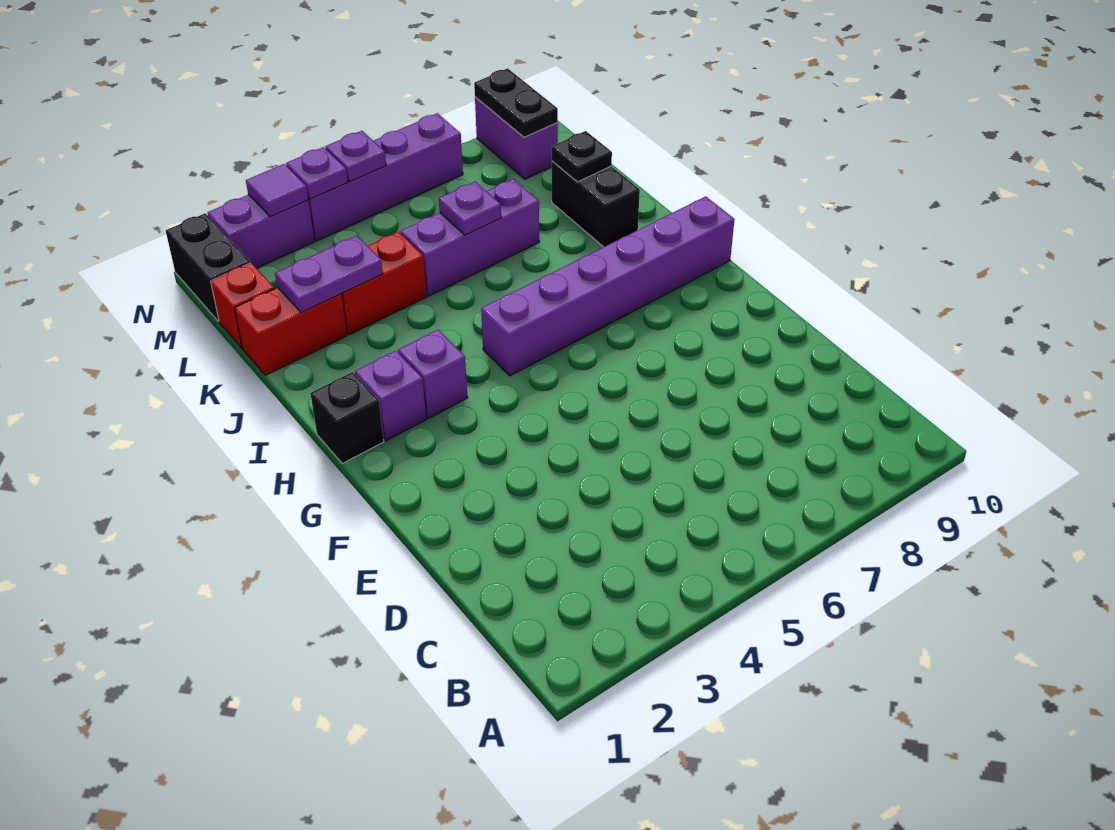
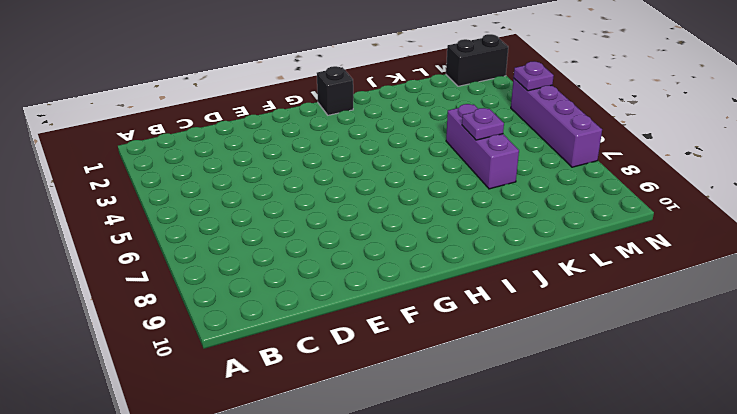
none -> purple 1x1 brick [355,351,426,441]
none -> purple 1x1 brick [398,330,468,419]
none -> purple 1x6 brick [481,196,735,376]

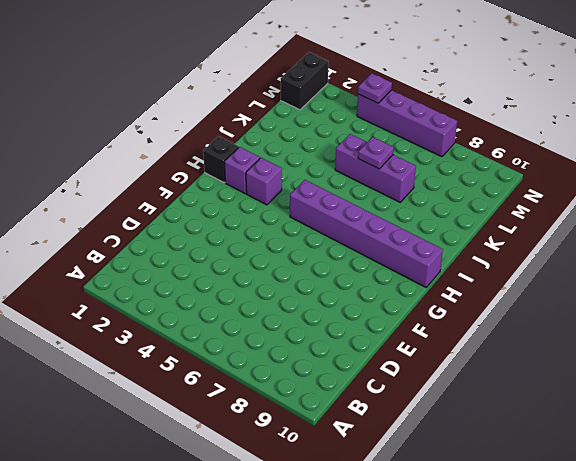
none -> black 1x2 brick [552,161,640,247]
none -> red 1x2 brick [234,288,347,375]
none -> red 1x2 brick [342,232,427,335]

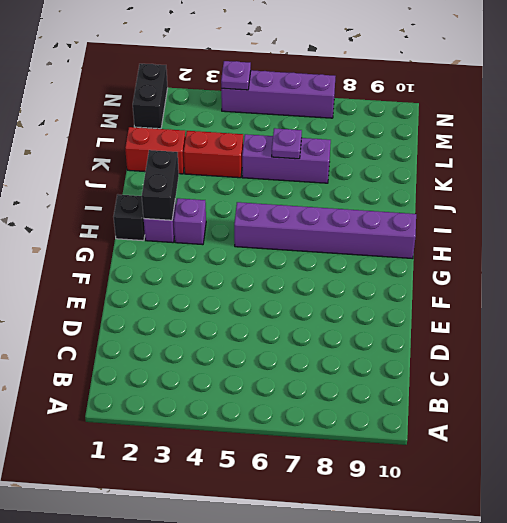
black 1x2 brick [142,150,179,220] -> black 1x2 brick moved to [552,161,640,247]
none -> red 1x1 brick [211,263,274,348]
none -> purple 1x2 brick [475,97,558,179]
none -> purple 1x2 brick [208,195,314,268]

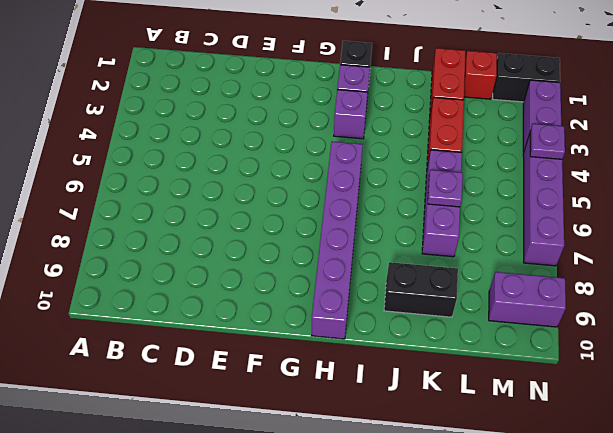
none -> purple 1x2 plate [275,236,383,312]
none -> black 1x1 plate [552,131,612,182]
none -> black 1x2 plate [474,68,558,137]

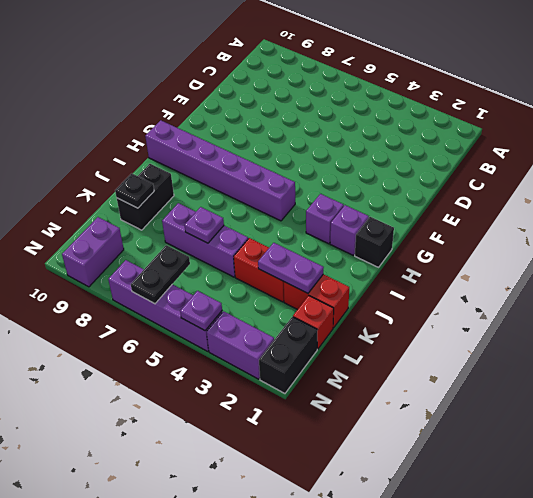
black 1x2 plate [131,245,190,304] -> black 1x2 plate moved to [474,68,558,137]
none -> purple 1x1 tile [246,164,308,217]
none -> purple 1x1 plate [325,131,386,182]

